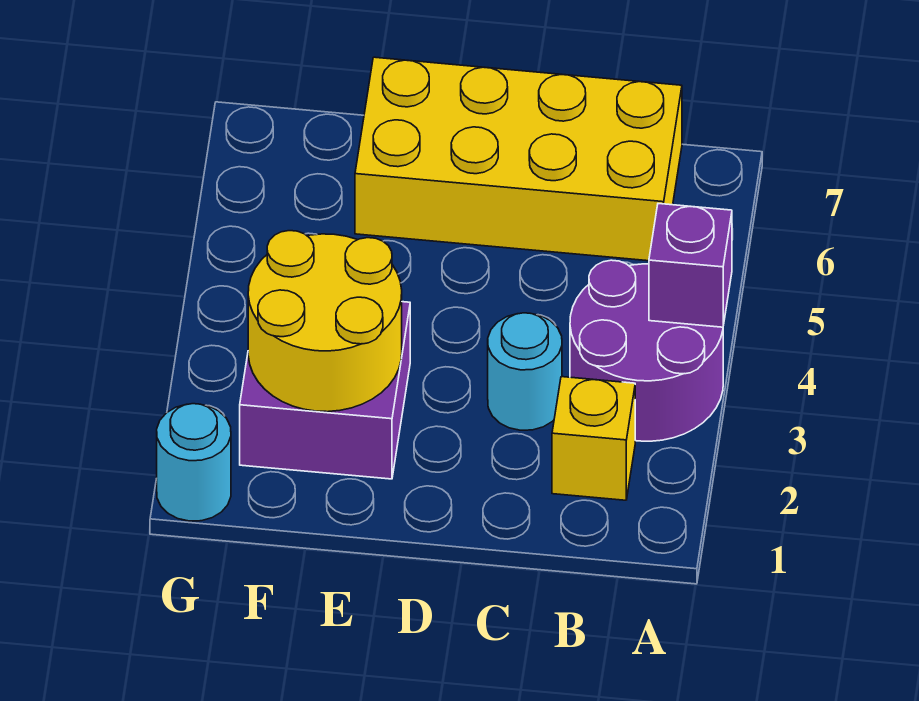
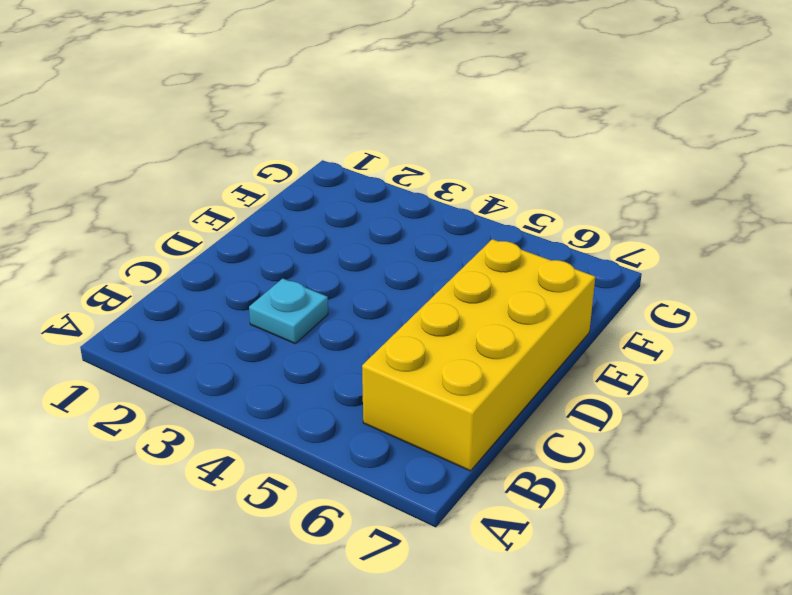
cyan 1x1 plate [249,278,328,343] -> cyan 1x1 round brick [488,313,562,430]
none -> purple 2x2 round brick [570,260,723,441]
none -> yellow 1x1 brick [552,377,635,500]

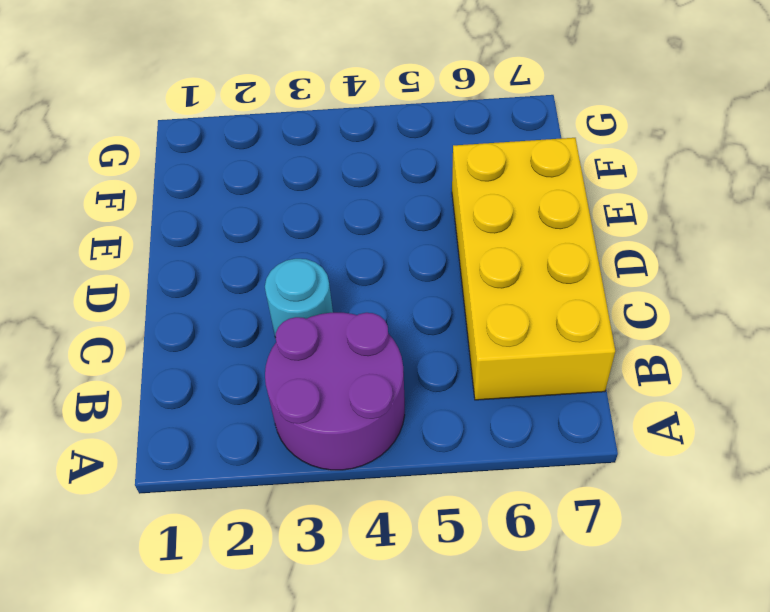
none -> yellow 1x1 brick [552,377,635,500]
none -> purple 2x2 brick [240,302,410,479]

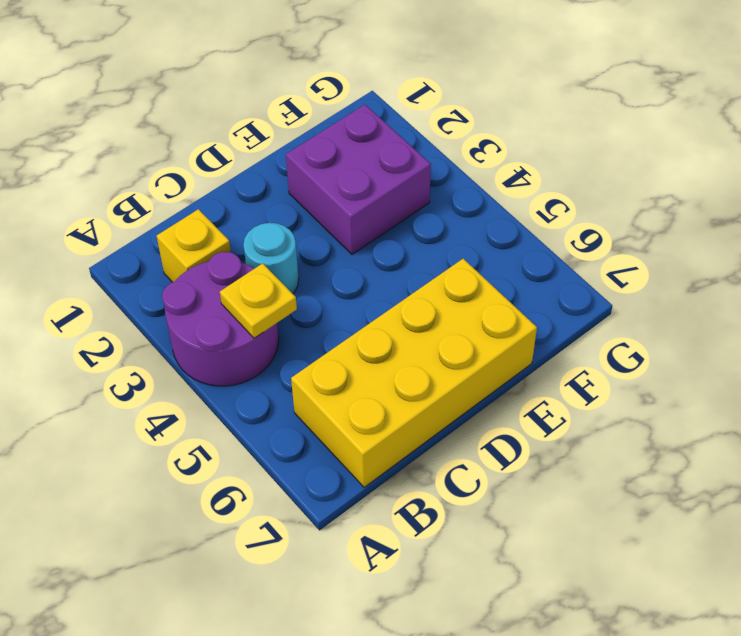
yellow 1x1 plate [220,263,297,338] -> none
none -> cyan 1x1 round brick [157,404,231,521]
none -> purple 1x1 brick [649,204,732,327]

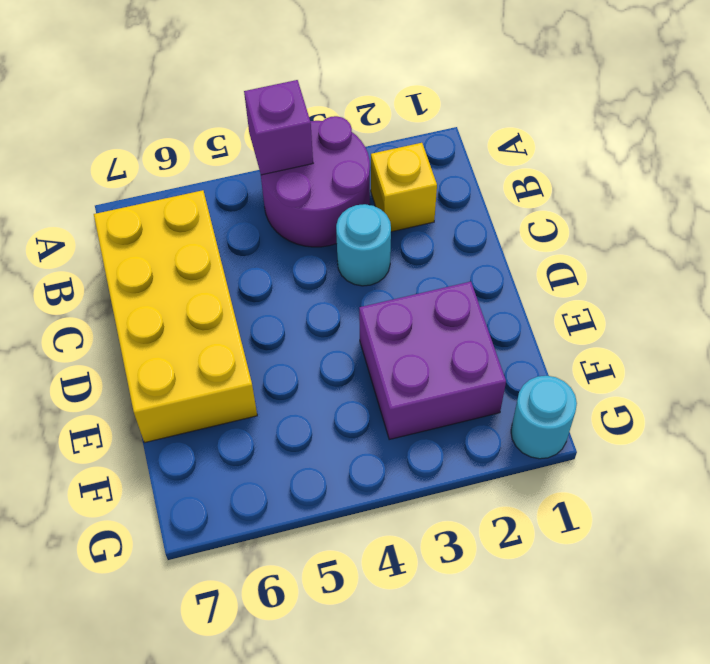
none -> yellow 2x2 round brick [248,231,402,412]

